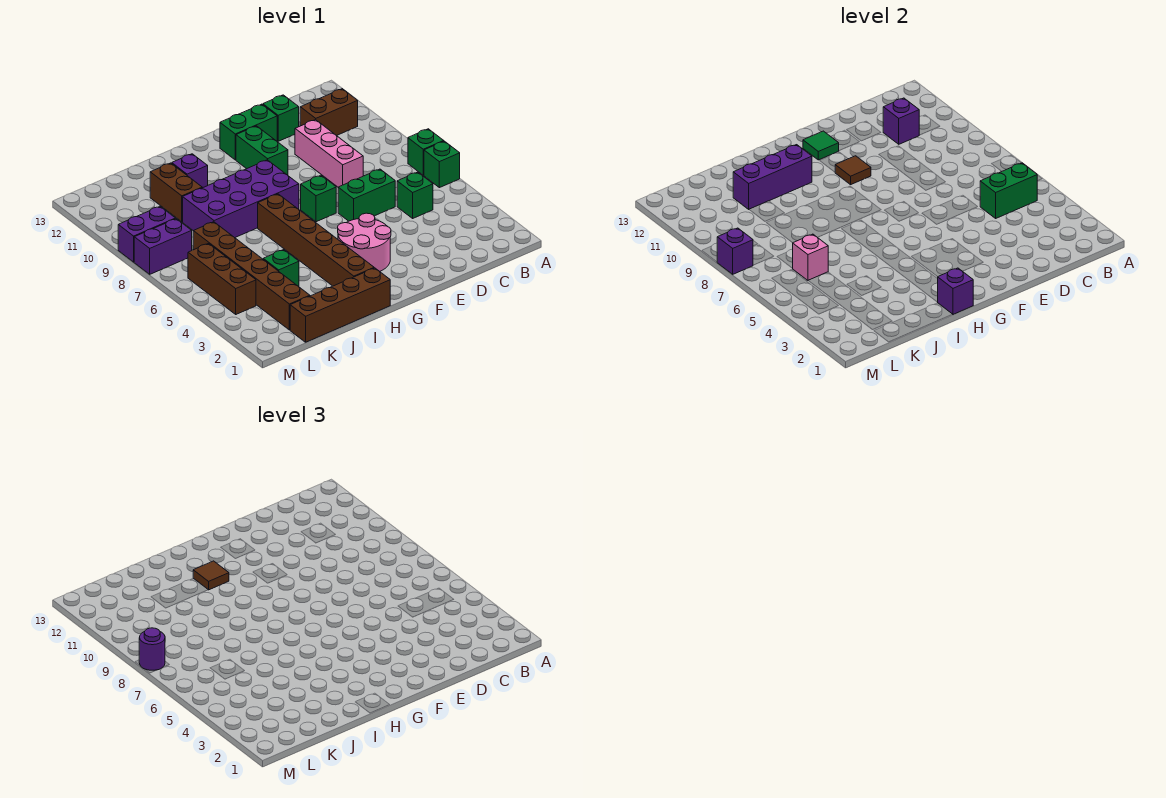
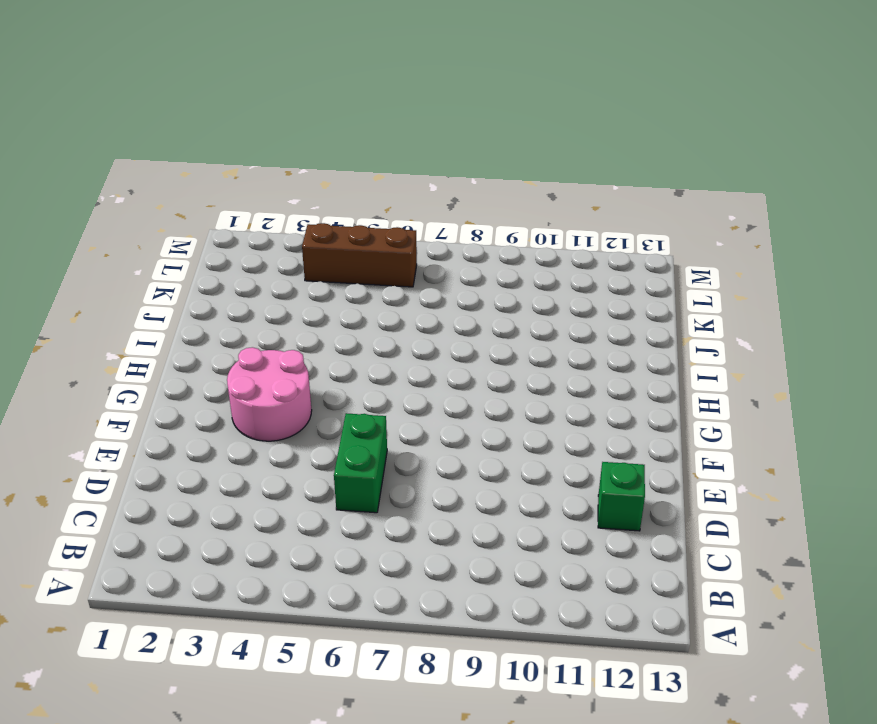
none -> green 1x1 brick [424,141,460,188]
none -> green 1x1 brick [408,129,444,175]
none -> brown 1x2 brick [300,89,358,136]
none -> green 1x1 brick [397,172,433,218]

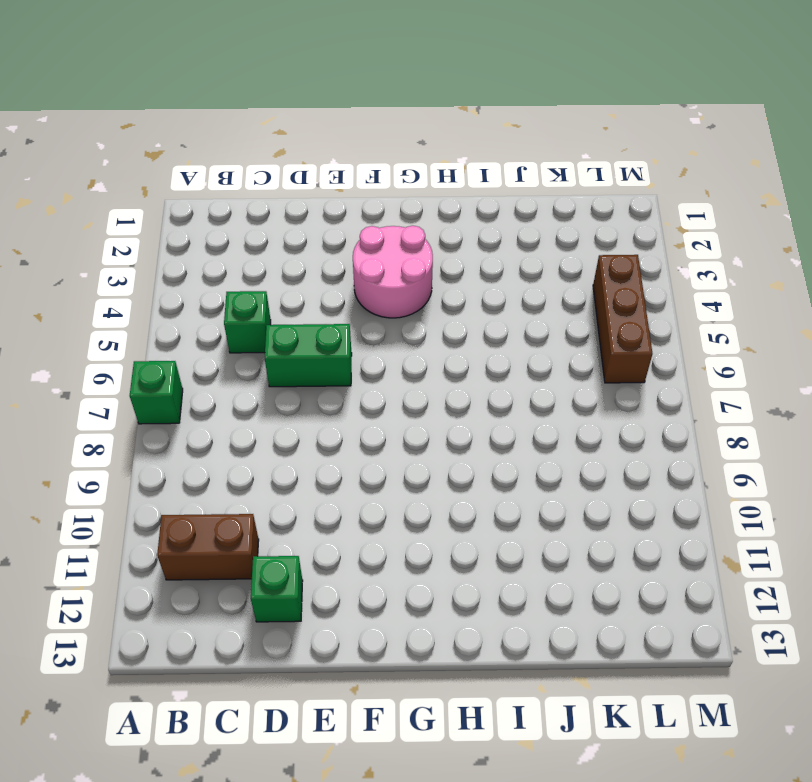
none -> green 1x1 brick [424,141,460,188]
none -> pink 1x3 brick [295,120,363,187]
none -> green 1x2 brick [220,104,277,160]
none -> green 1x1 brick [301,175,336,222]

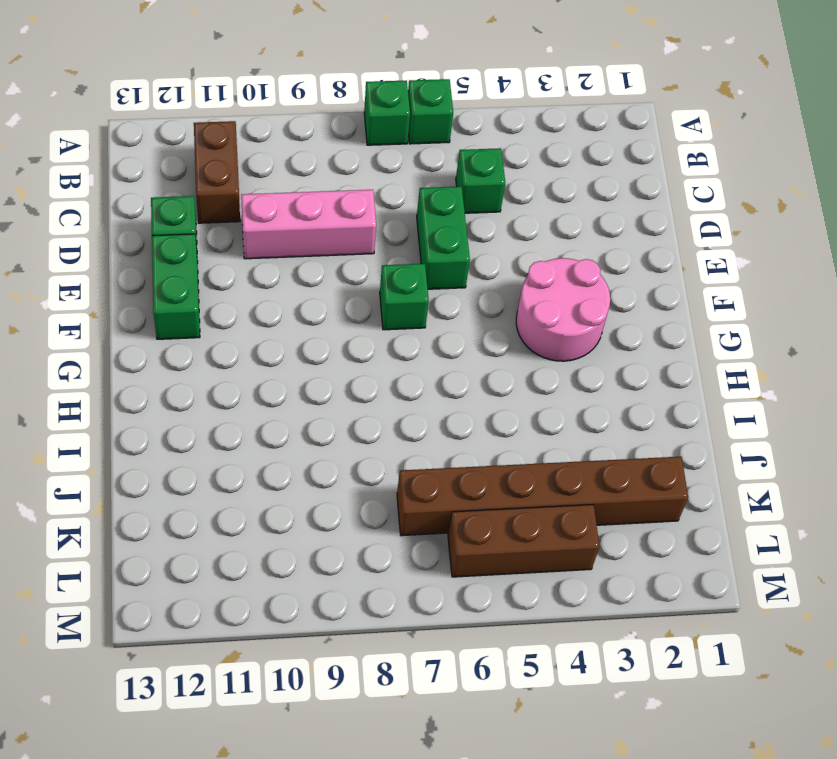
none -> green 1x2 brick [236,126,288,175]
none -> purple 2x4 brick [183,160,299,238]
none -> brown 1x4 brick [290,268,390,342]
none -> brown 1x6 brick [258,194,374,286]

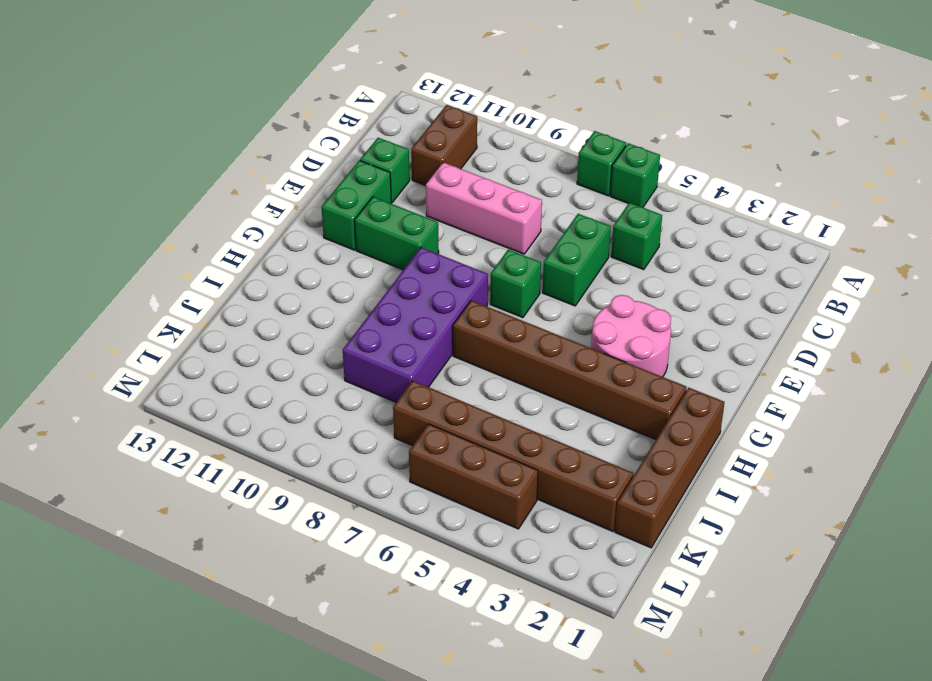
none -> purple 1x1 brick [172,154,208,188]
none -> green 1x1 brick [263,250,299,286]
none -> brown 1x2 brick [150,163,202,222]
none -> purple 1x2 brick [134,219,192,274]

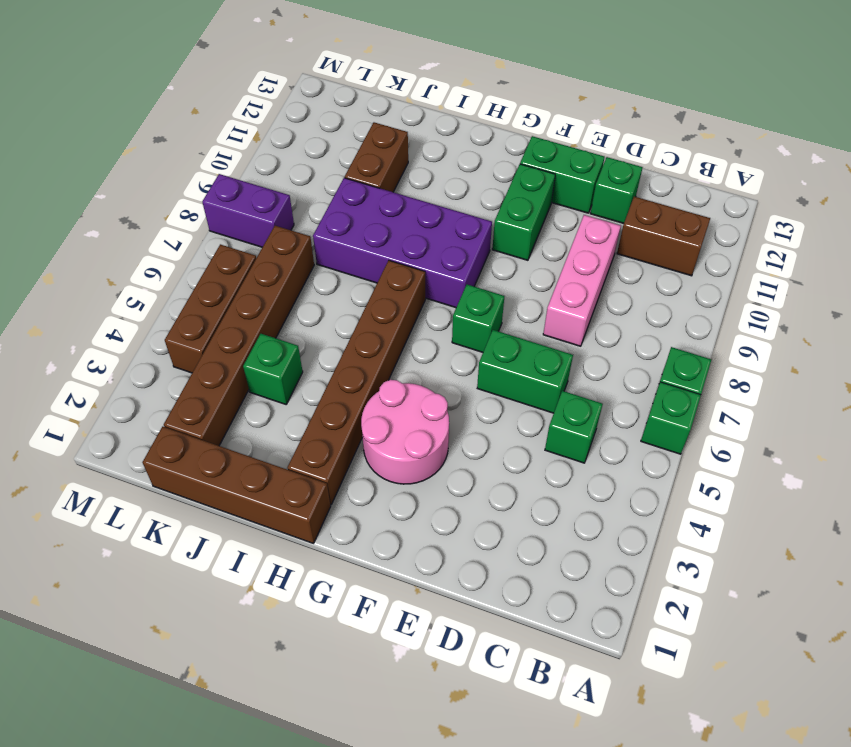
none -> purple 1x1 brick [172,154,208,188]
none -> purple 1x2 brick [118,207,175,262]
none -> green 1x2 brick [980,163,1037,218]
none -> purple 1x1 brick [883,98,919,144]

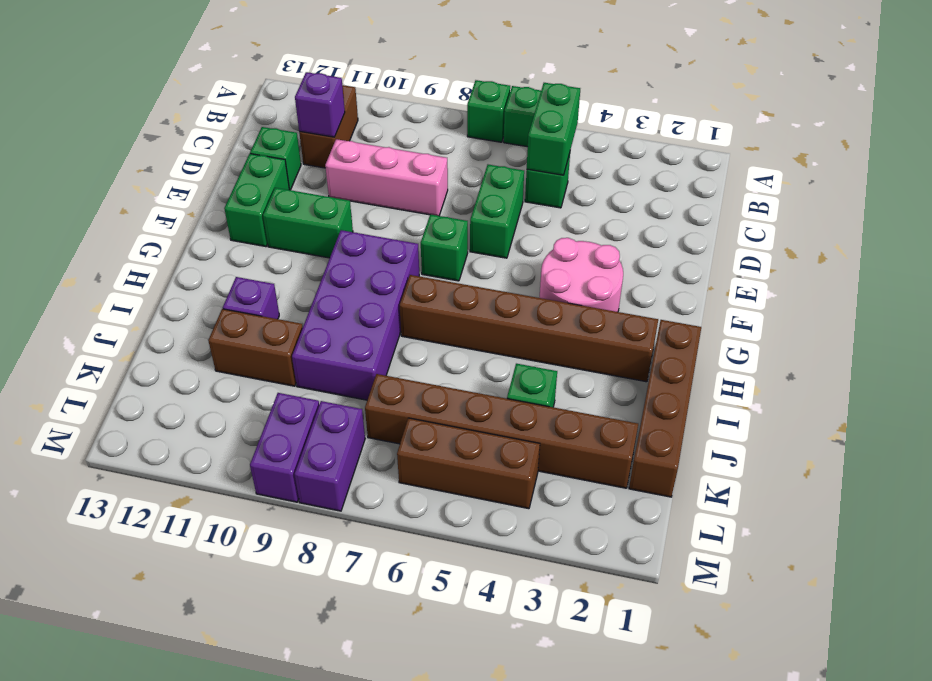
none -> brown 1x1 tile [835,156,871,185]
none -> green 1x1 tile [803,131,839,160]
none -> purple 1x1 brick [937,268,973,314]
none -> purple 1x3 brick [733,145,812,209]

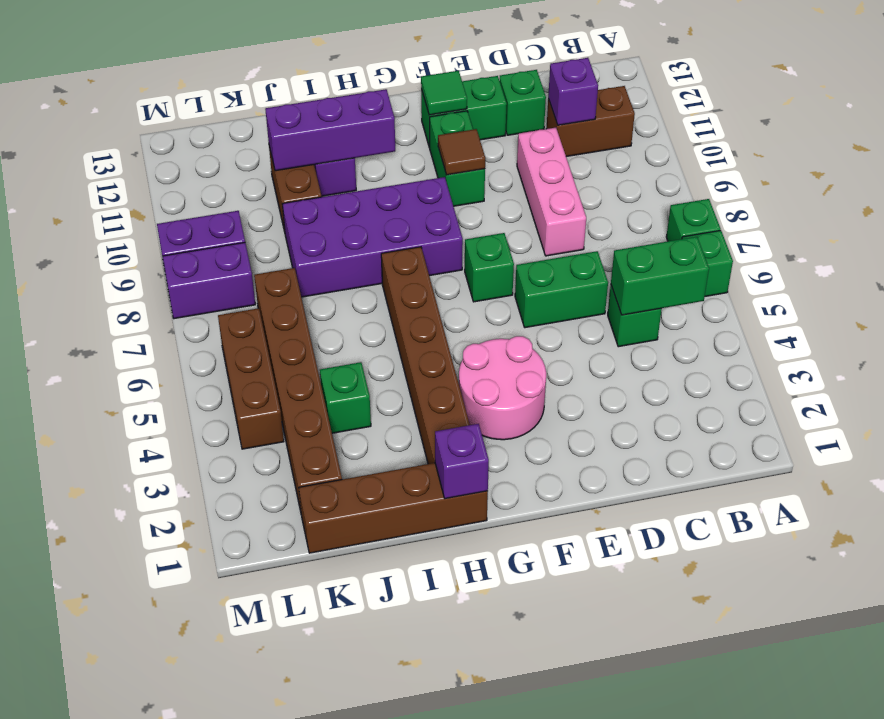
none -> pink 1x1 brick [792,234,828,280]
none -> purple 1x1 brick [717,228,753,274]
none -> brown 1x1 tile [193,561,229,590]
none -> purple 1x1 round brick [139,628,165,670]

